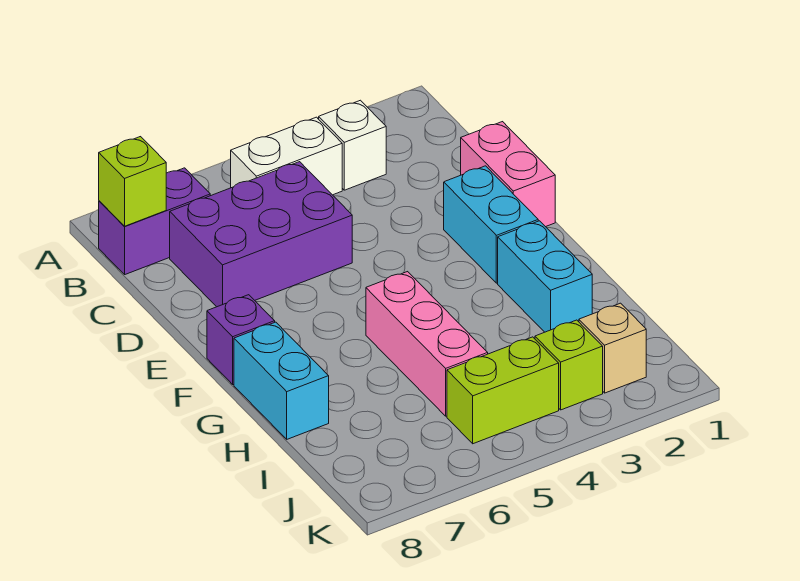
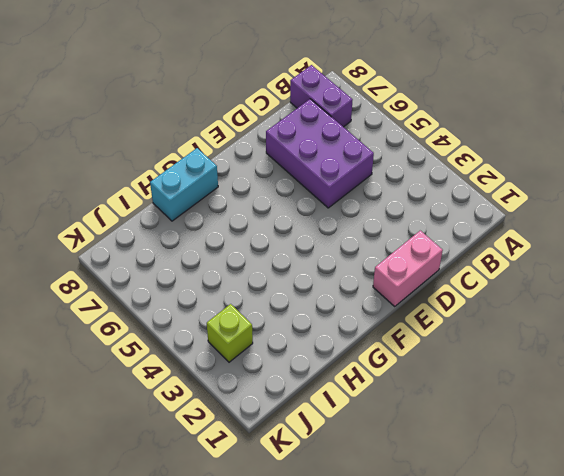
none -> white 1x1 brick [319,100,386,190]
none -> white 1x2 brick [231,117,342,195]
none -> cyan 1x2 brick [444,166,538,283]

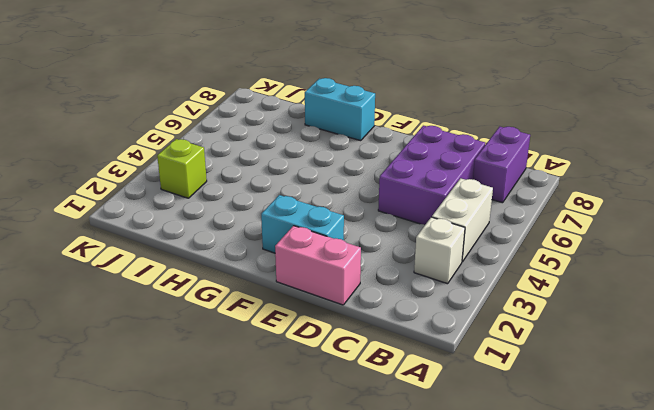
none -> purple 1x1 brick [207,295,275,384]
none -> cyan 1x2 brick [498,221,592,332]
none -> pink 1x3 brick [366,272,488,416]

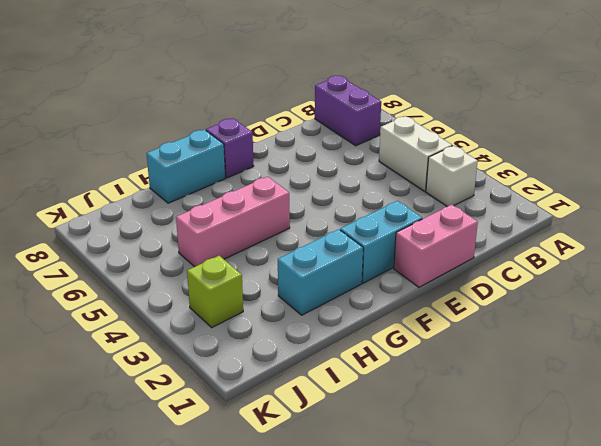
none -> purple 2x3 brick [170,162,352,307]
none -> tan 1x1 brick [579,303,646,393]
none -> lime 1x2 brick [447,337,559,444]

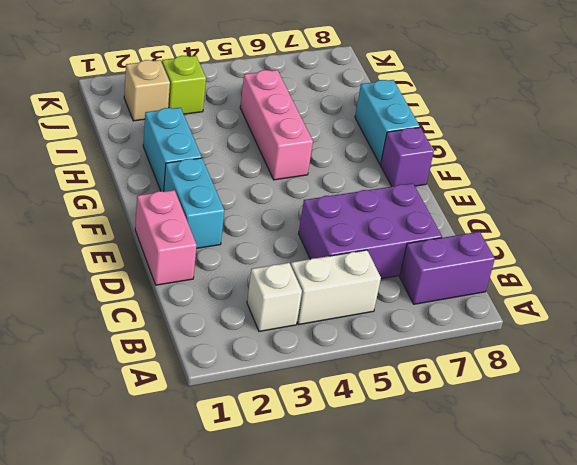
none -> lime 1x2 brick [447,337,559,444]
none -> lime 1x1 brick [99,137,166,226]

